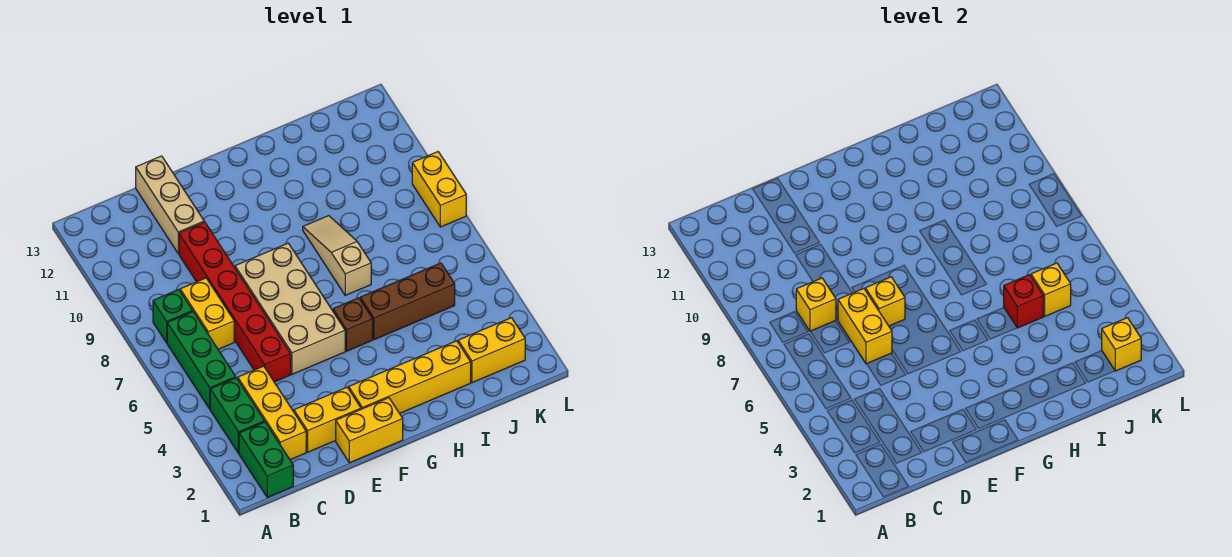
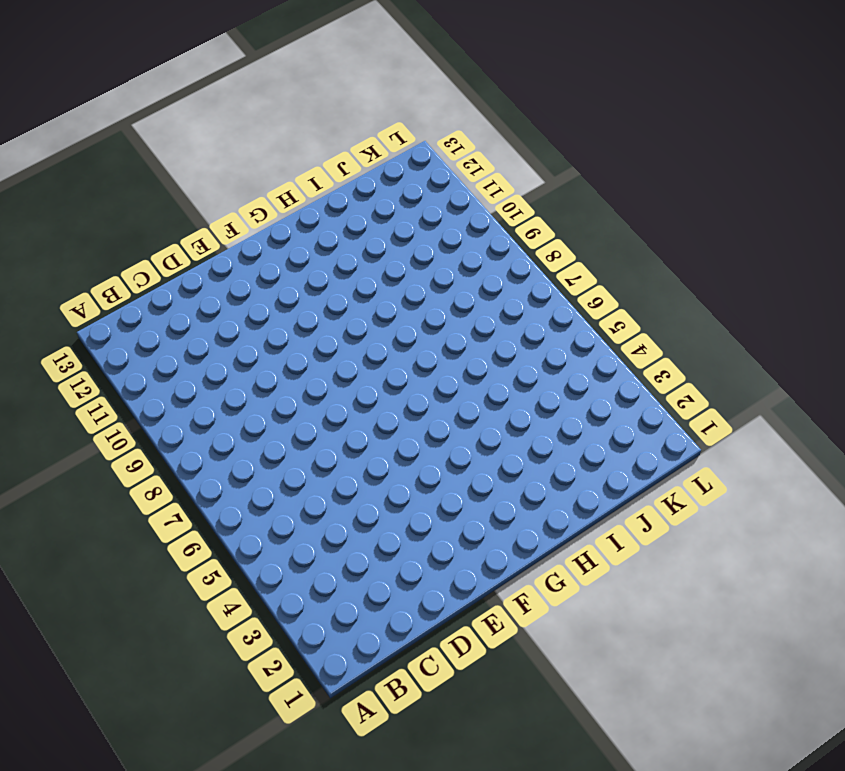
none -> green 1x2 brick [239,422,293,497]
none -> green 1x2 brick [210,378,265,453]
none -> green 1x3 brick [167,312,236,409]

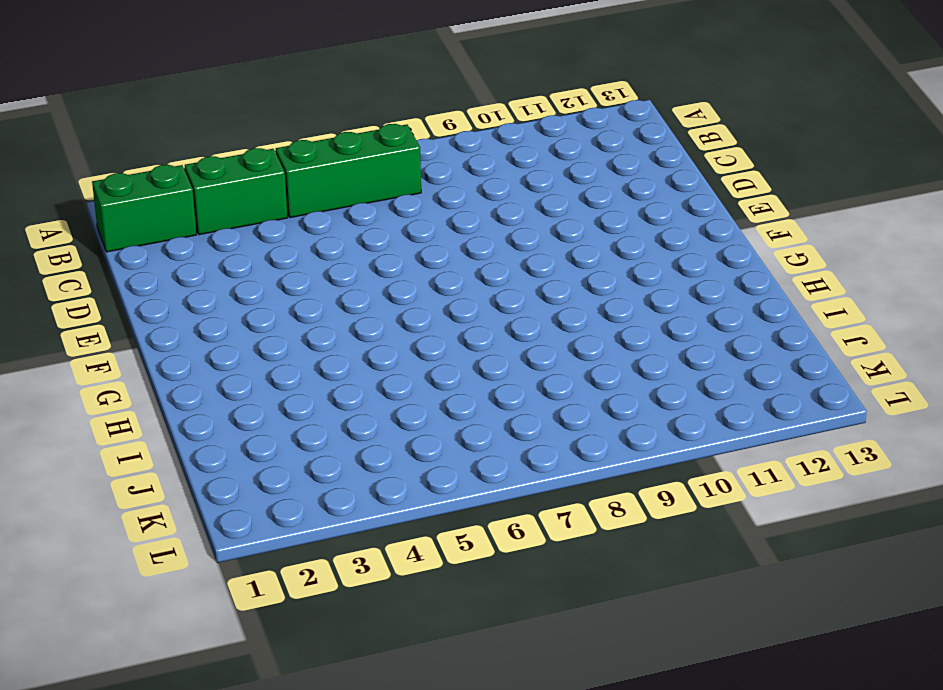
none -> green 1x1 brick [153,290,193,343]
none -> yellow 1x3 brick [238,366,306,460]
none -> yellow 1x2 brick [180,278,234,349]

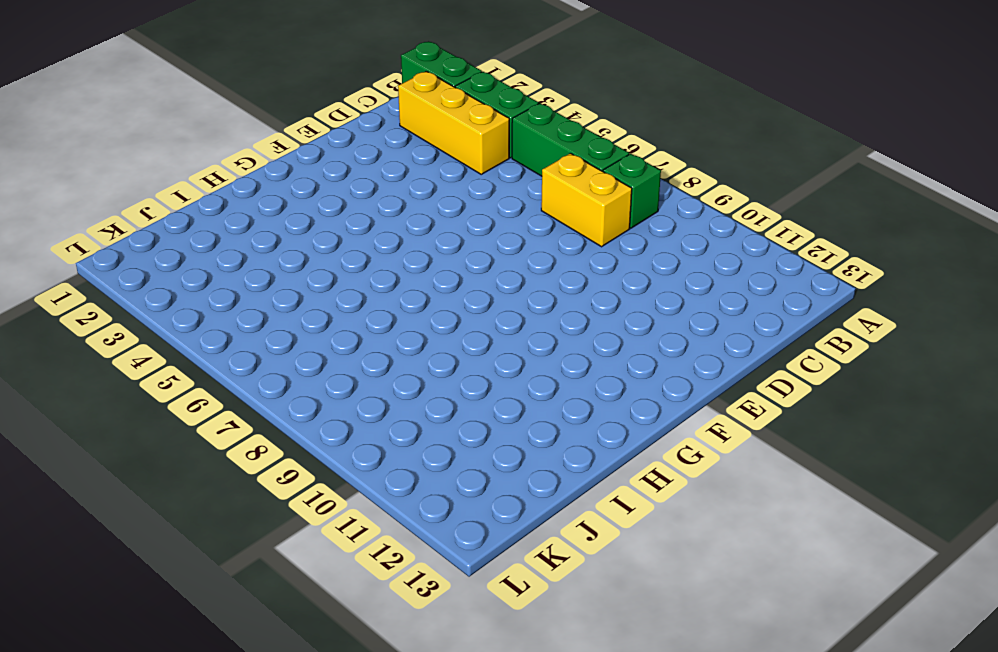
none -> yellow 1x2 brick [294,387,361,452]
none -> red 1x6 brick [179,222,291,382]
none -> tan 1x3 brick [136,156,204,253]

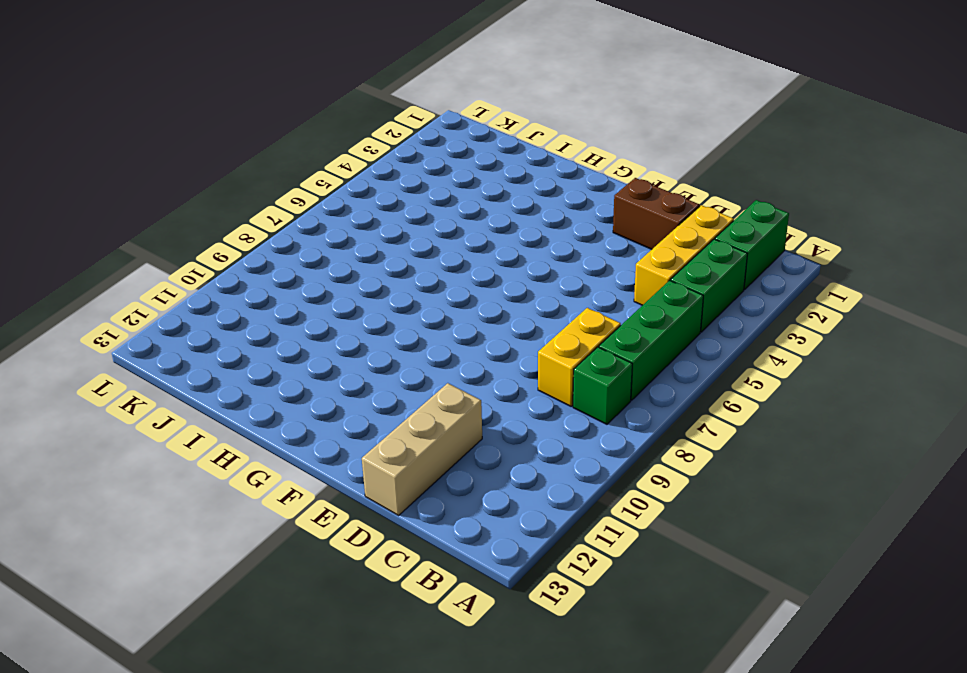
brown 1x2 brick [613,178,700,250] -> yellow 1x2 brick [294,387,361,452]
none -> red 1x6 brick [179,222,291,382]
none -> yellow 1x2 brick [336,398,403,463]
none -> tan 2x4 brick [235,243,345,374]

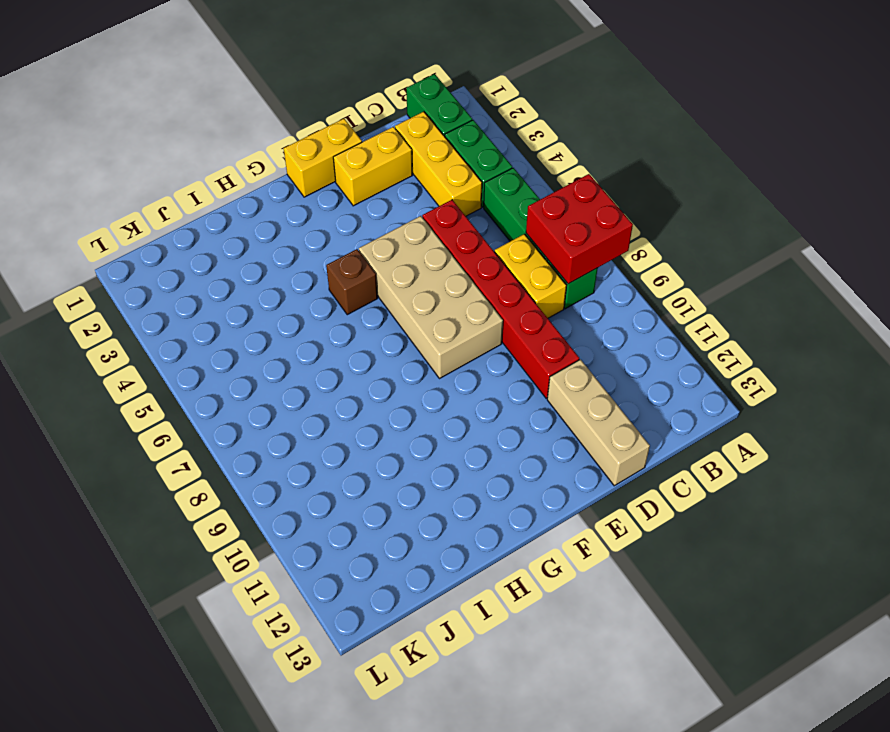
red 2x2 brick [526,174,633,284] -> none
none -> yellow 1x4 brick [349,341,471,413]
none -> brown 1x3 brick [360,263,455,340]
none -> tan 1x3 slope [303,216,371,295]

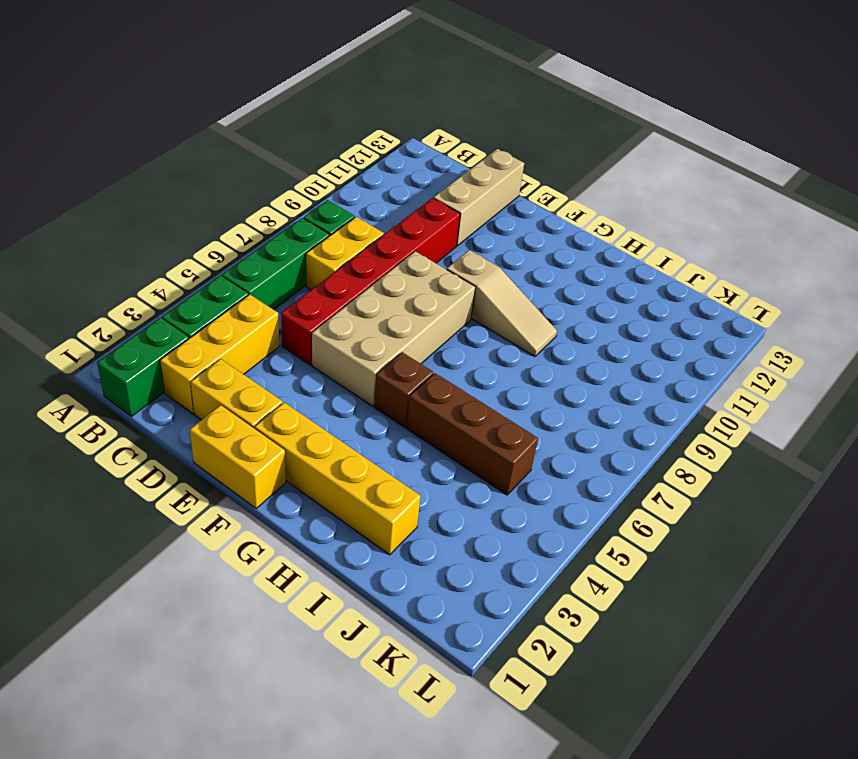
tan 1x3 slope [447,250,557,356] -> tan 1x3 slope turned to [303,216,371,295]
none -> yellow 1x2 brick [458,318,525,383]
none -> yellow 1x2 brick [412,152,466,227]
none -> yellow 1x1 brick [796,278,836,331]

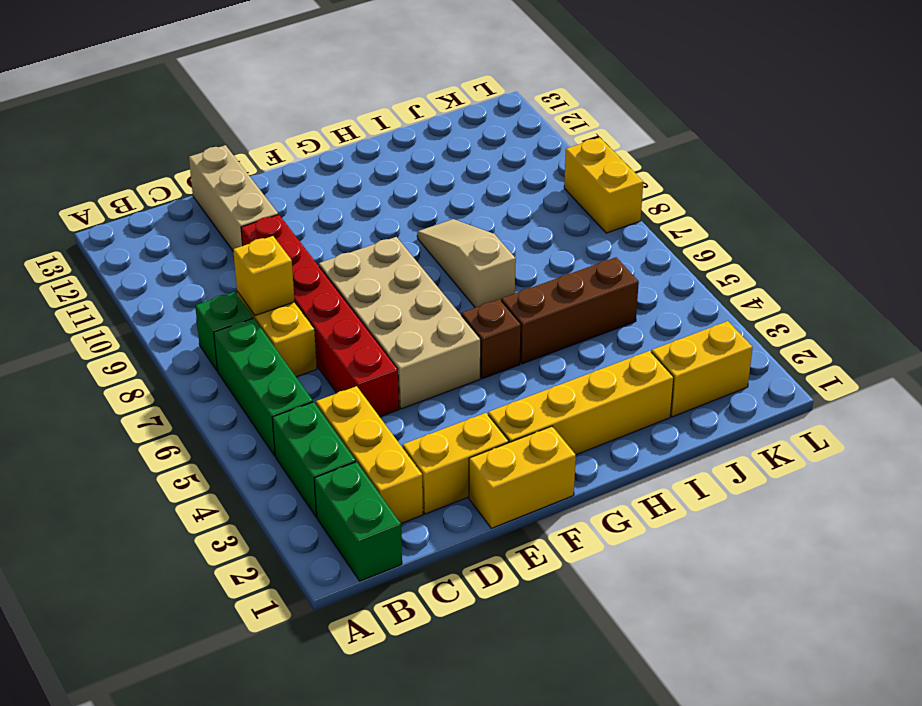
none -> yellow 1x2 brick [838,289,892,364]
none -> yellow 1x1 brick [865,277,905,326]
none -> red 1x1 brick [1004,275,1043,328]

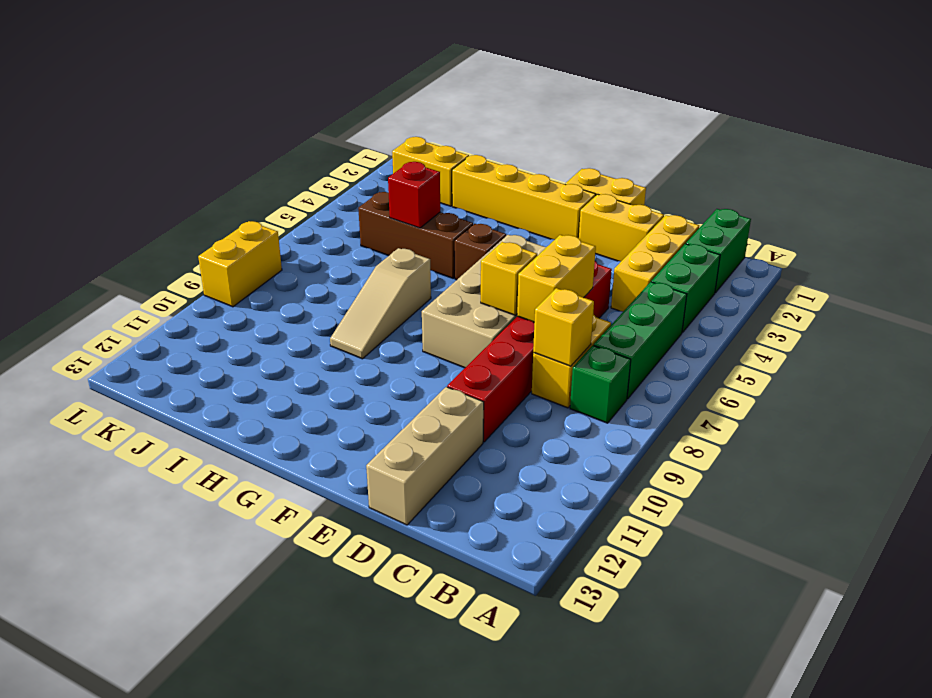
none -> yellow 1x1 brick [1031,263,1071,316]
none -> yellow 1x1 brick [1102,318,1141,371]

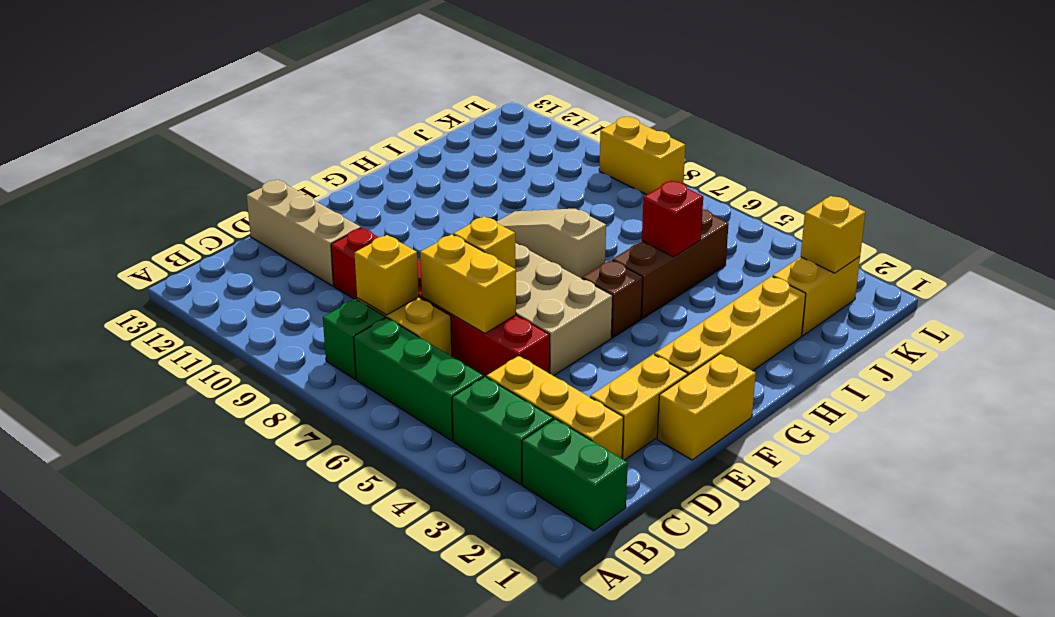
none -> yellow 1x1 brick [1031,263,1071,316]

